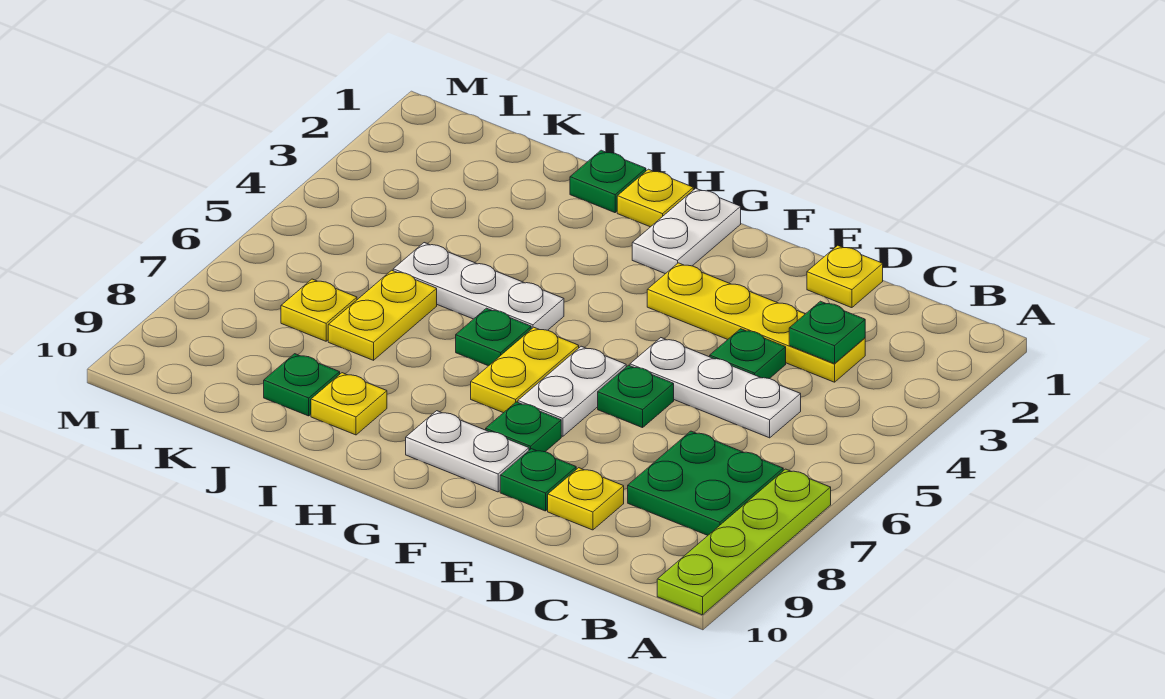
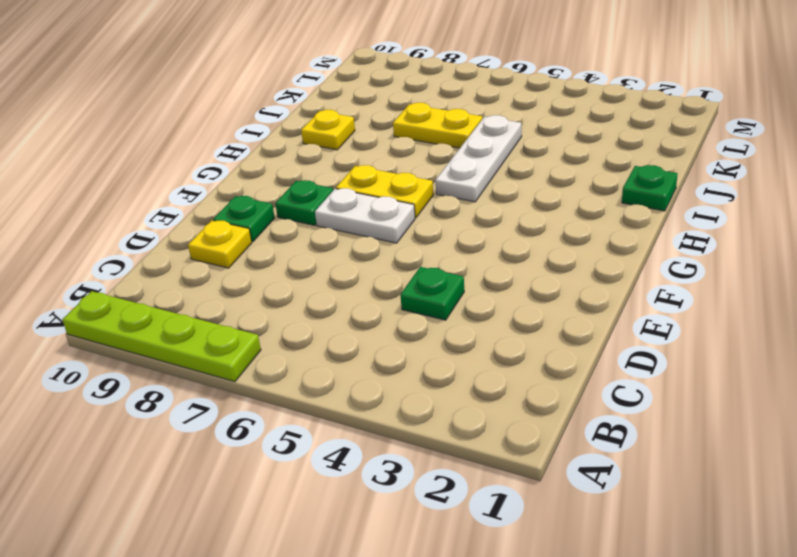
none -> green 2x2 plate [628,431,783,535]
none -> yellow 1x4 plate [647,263,865,382]
none -> white 1x3 plate [630,338,801,438]

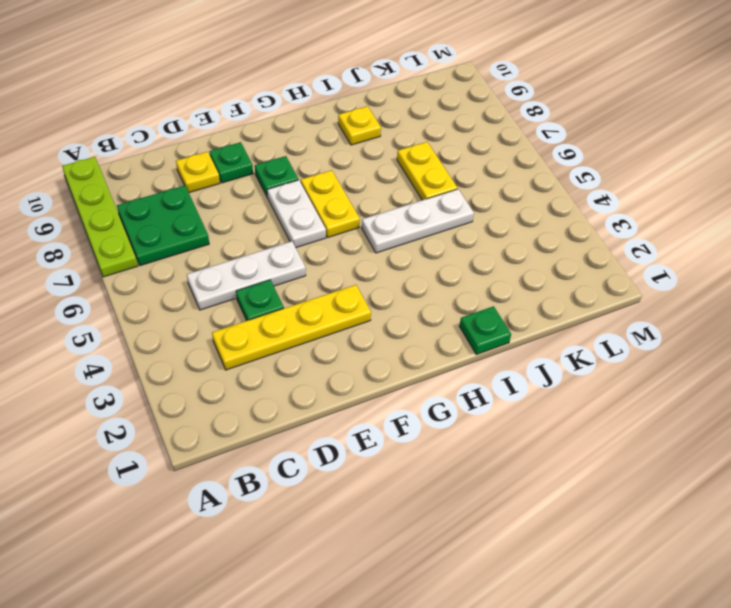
none -> yellow 1x1 plate [807,245,883,308]
none -> green 1x1 plate [598,365,674,428]
none -> white 1x2 plate [406,411,529,492]

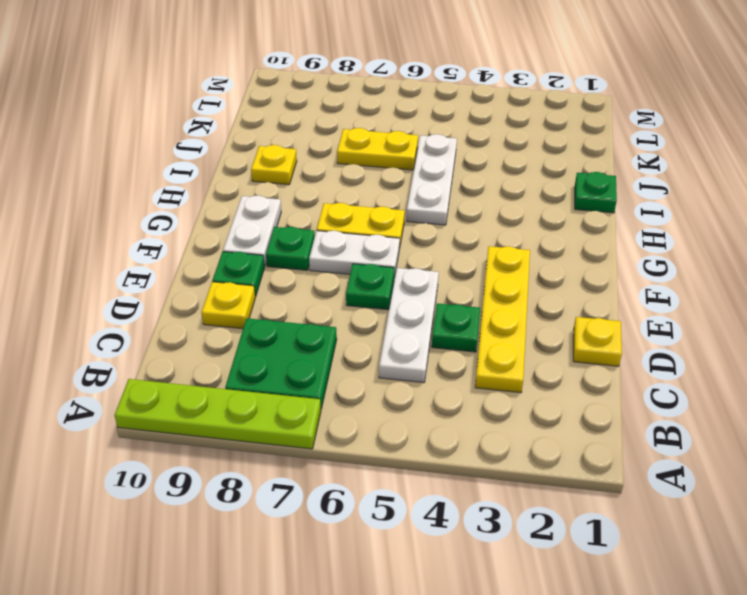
none -> white 1x2 plate [632,188,741,274]
none -> yellow 1x1 plate [617,169,693,227]
none -> green 1x1 plate [456,308,531,366]

